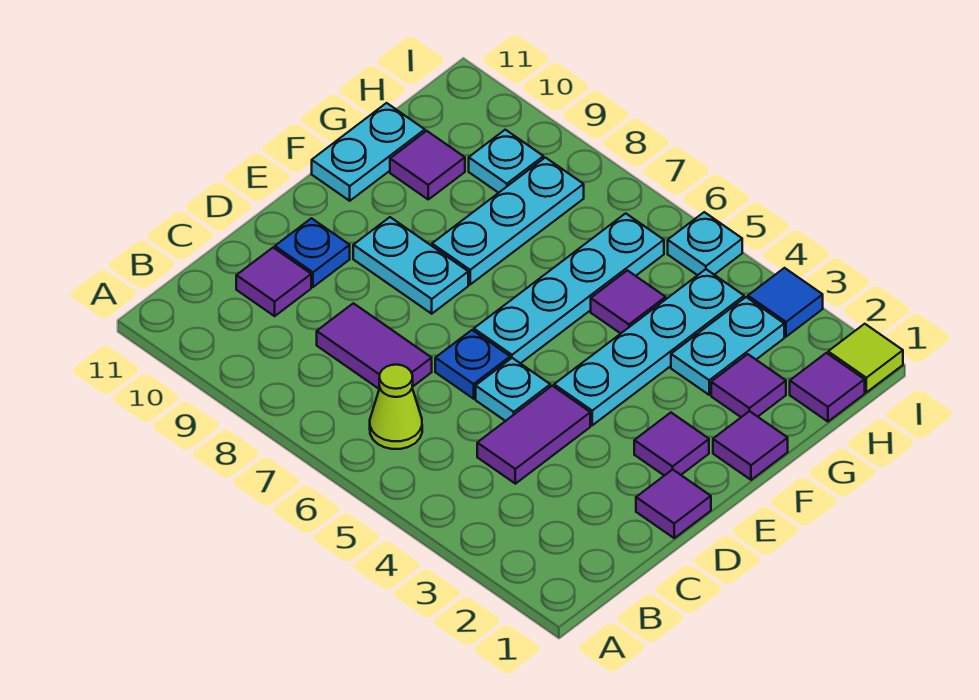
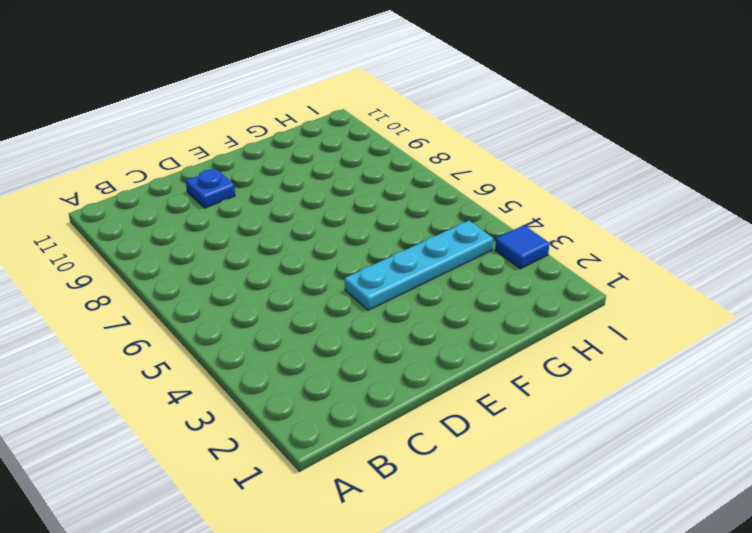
none -> lime 1x1 cone [370,365,422,449]
none -> purple 1x2 tile [477,386,590,484]
none -> purple 1x2 tile [317,303,432,389]

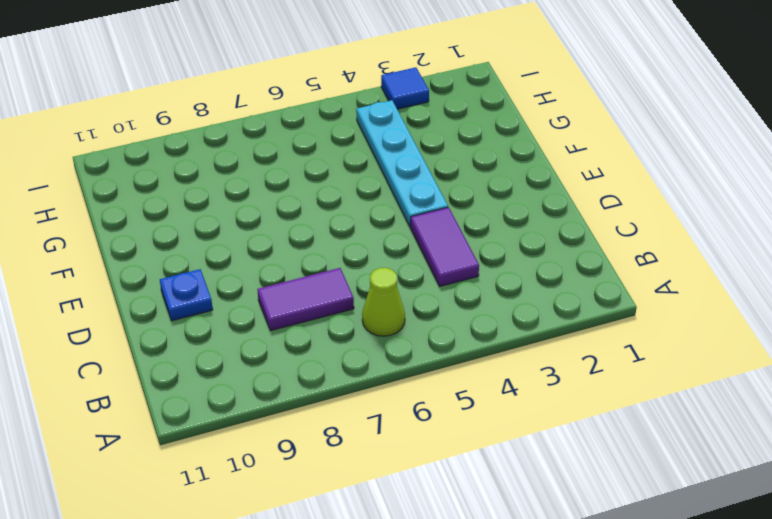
none -> purple 1x1 tile [236,248,311,316]
none -> purple 1x1 tile [636,469,711,538]
none -> cyan 1x1 plate [476,358,550,421]

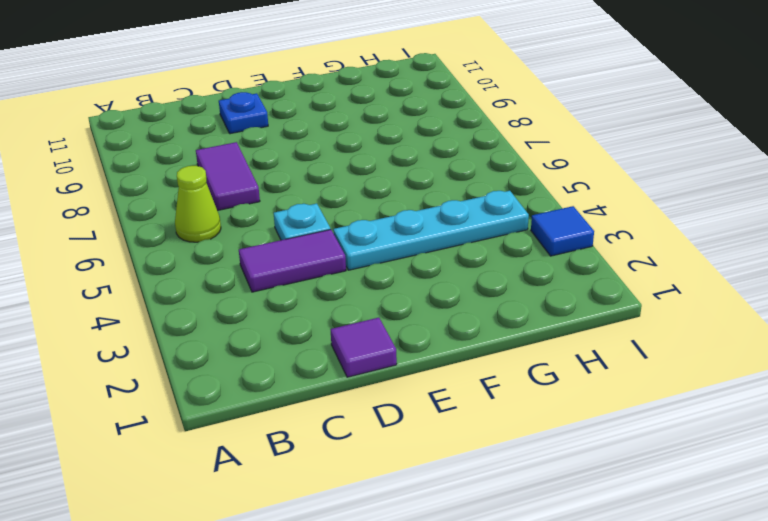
none -> purple 1x1 tile [236,248,311,316]
none -> blue 1x1 plate [435,330,510,399]
none -> purple 1x1 tile [634,413,709,476]

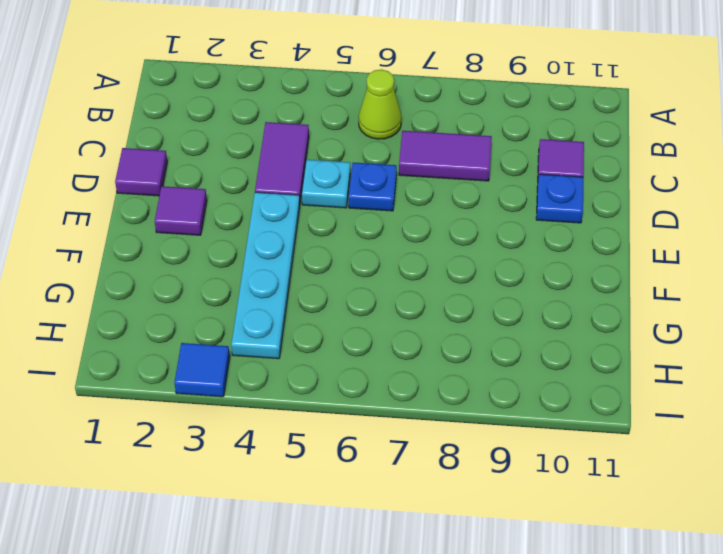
none -> cyan 1x4 plate [474,213,664,363]
none -> cyan 1x2 plate [353,217,468,314]
none -> purple 1x1 tile [713,411,788,480]

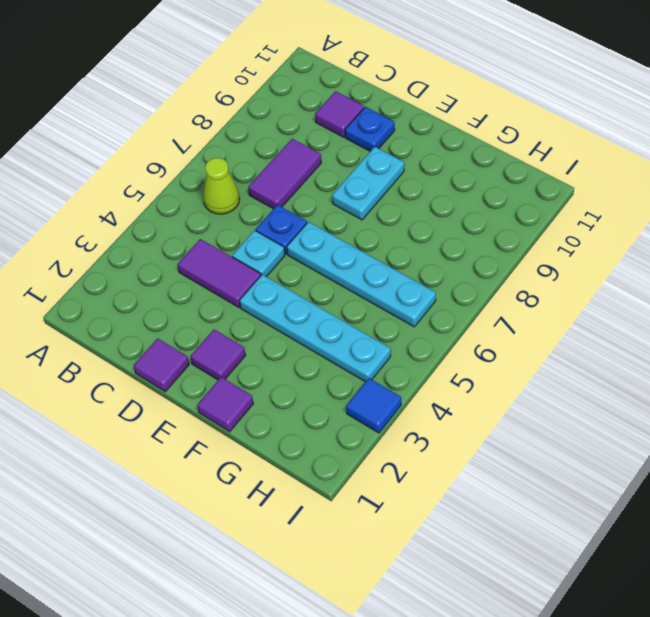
none -> cyan 1x3 plate [432,158,584,284]
none -> cyan 1x2 plate [312,103,425,201]
none -> purple 1x1 tile [711,354,786,417]

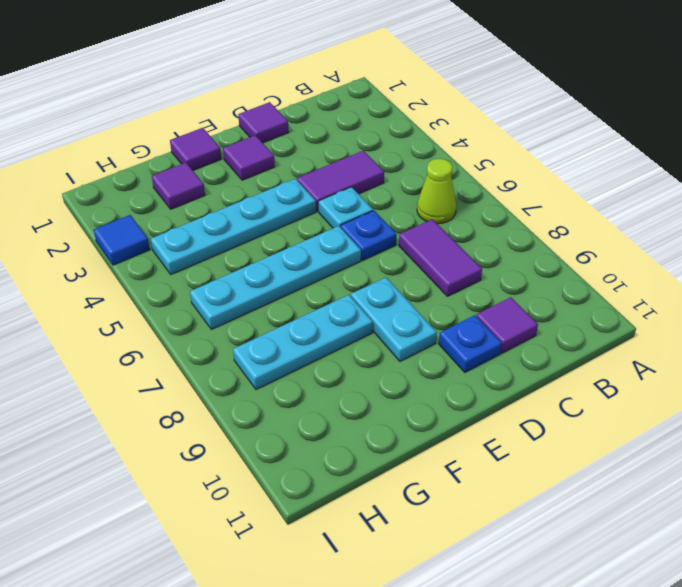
none -> cyan 1x2 plate [312,103,425,201]
none -> cyan 1x2 plate [671,297,784,395]
none -> purple 1x1 tile [591,270,666,333]

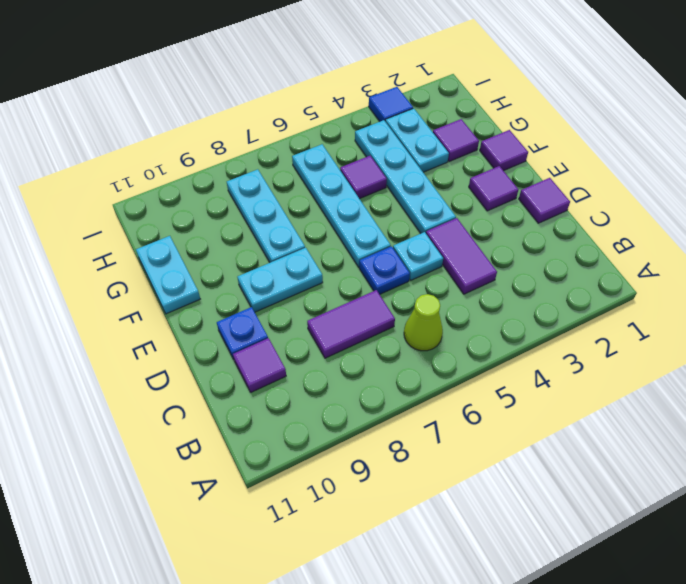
none -> purple 1x1 tile [390,131,465,199]
none -> purple 1x1 tile [790,353,865,422]
none -> cyan 1x1 plate [469,130,543,193]

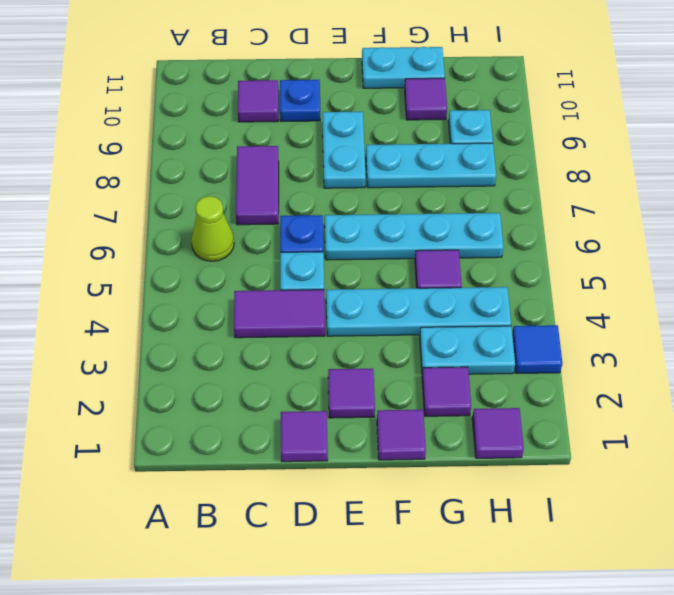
none -> lime 1x1 tile [828,324,903,392]
none -> cyan 1x1 plate [668,212,742,275]

